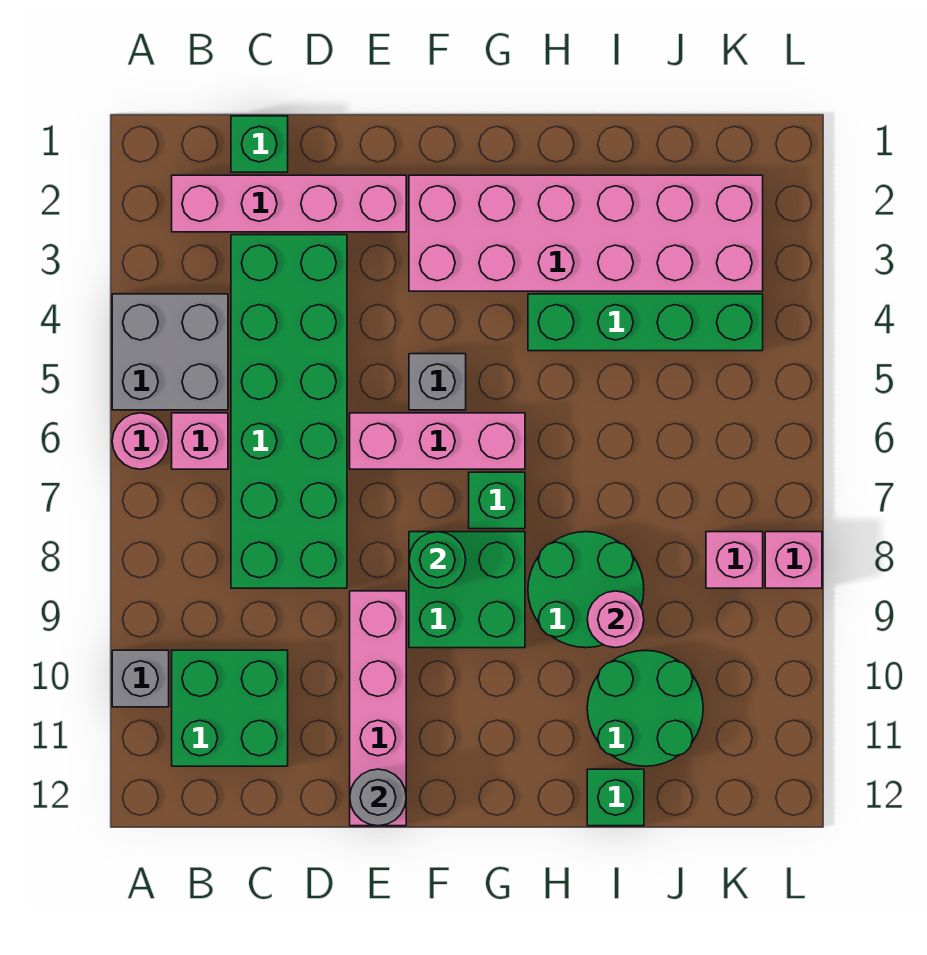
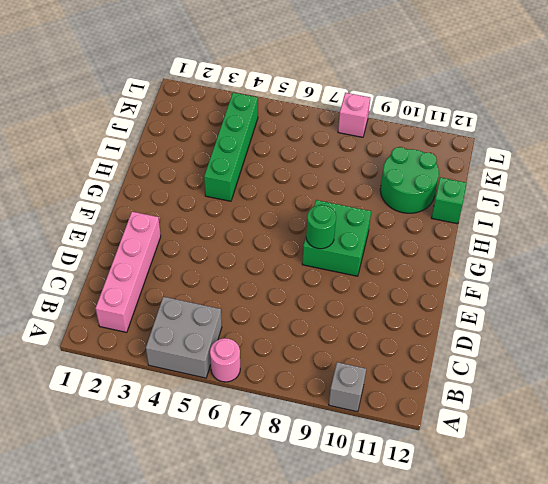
none -> pink 1x1 brick [172,413,228,469]
none -> green 2x2 brick [172,650,288,766]
none -> green 1x1 brick [231,116,288,172]

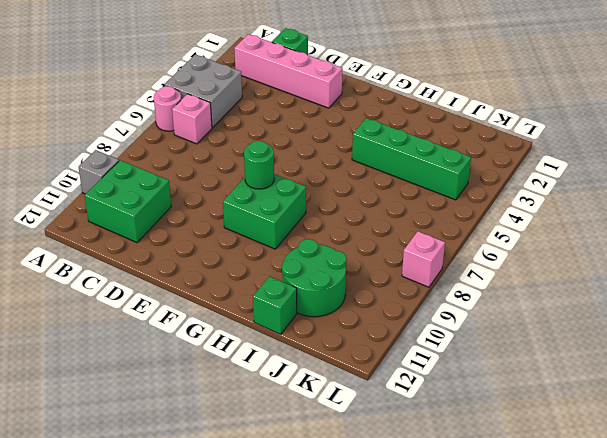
none -> green 2x6 brick [231,235,347,588]
none -> pink 1x3 brick [350,413,525,469]
none -> pink 1x4 brick [350,591,406,826]

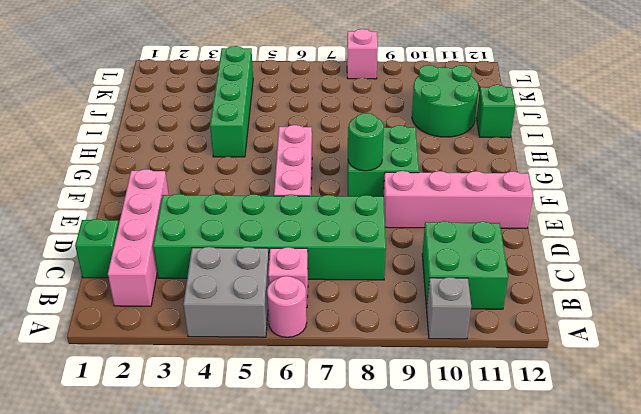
none -> pink 2x6 brick [409,175,763,291]
none -> grey 1x1 brick [409,354,466,410]
none -> green 1x1 brick [469,472,525,529]

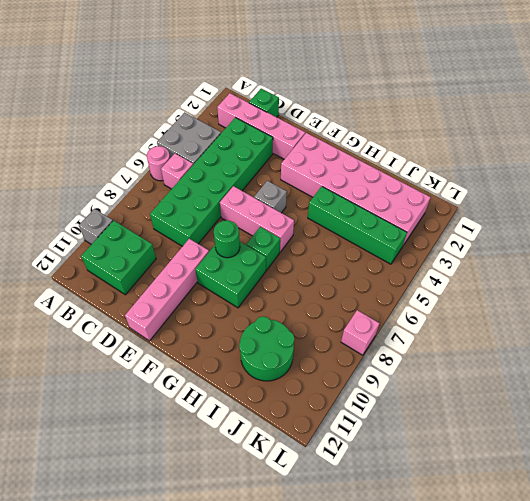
none -> green 2x2 round brick [528,532,644,648]
none -> green 1x1 brick [587,769,644,826]
none -> pink 1x1 brick [706,532,763,588]

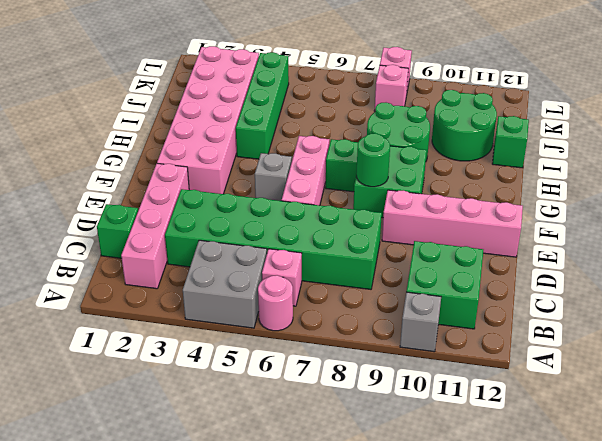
none -> grey 1x1 round brick [350,769,406,826]
none -> pink 1x1 round brick [587,591,644,648]

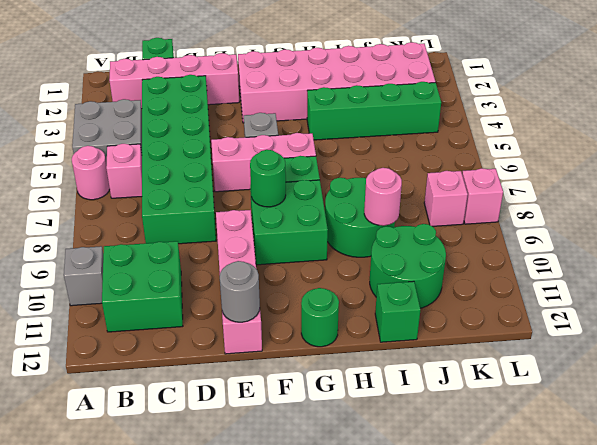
green 1x1 round brick [301,288,339,347] -> none

